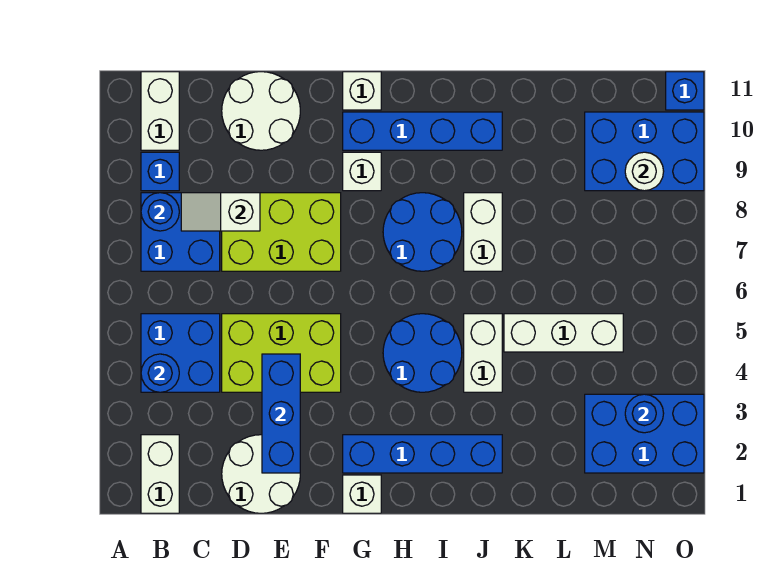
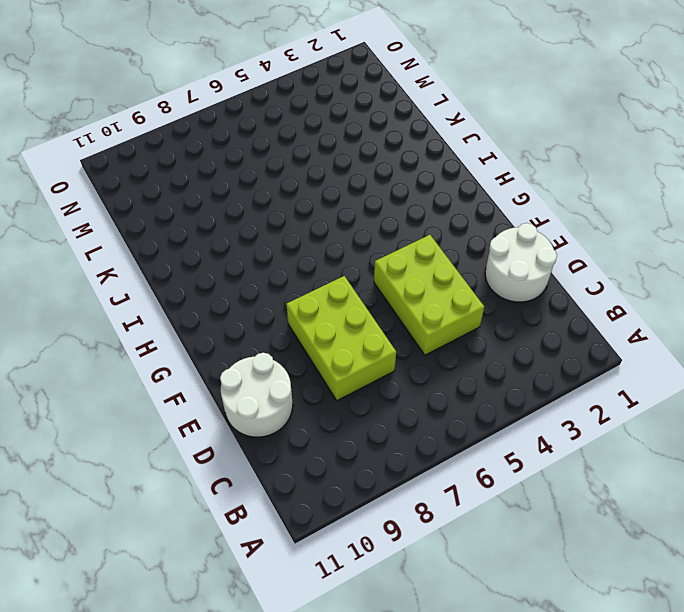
none -> white 1x2 brick [141,435,179,513]
none -> blue 2x2 brick [141,314,220,392]
none -> blue 2x2 brick [141,193,220,271]

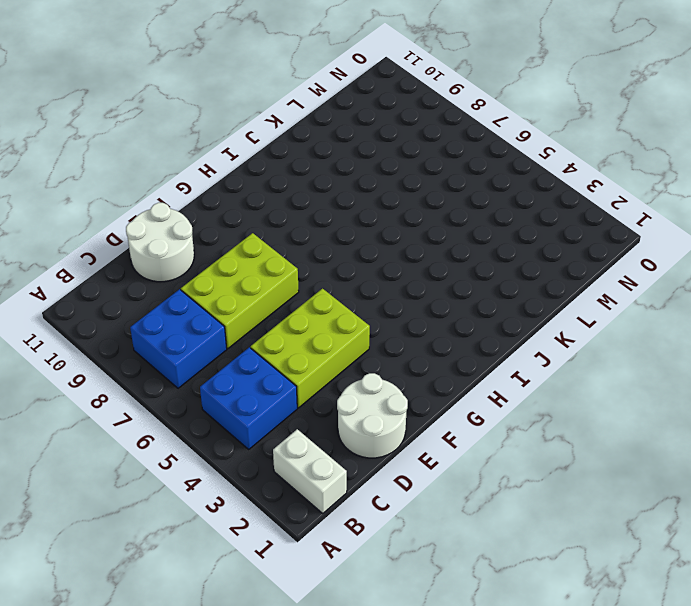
none -> blue 1x1 brick [141,152,179,191]
none -> white 1x2 brick [141,72,179,150]
none -> white 1x1 brick [343,475,381,513]

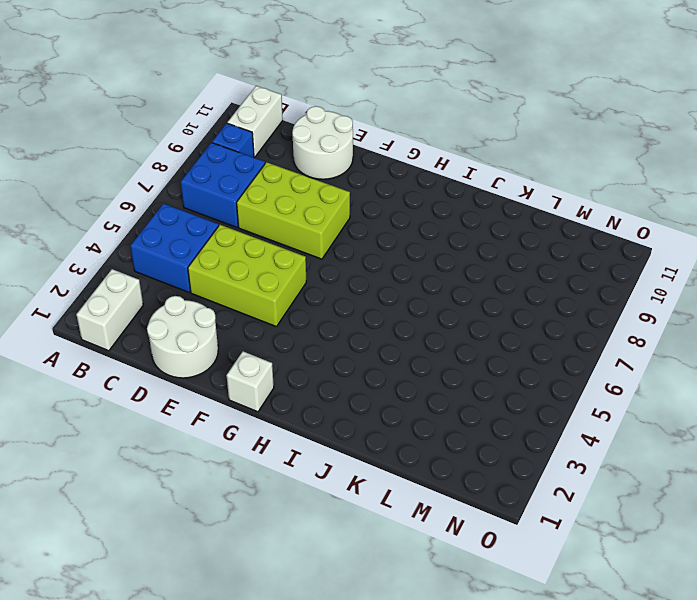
none -> blue 1x4 brick [343,435,502,473]
none -> white 1x1 brick [343,152,381,191]
none -> blue 1x4 brick [343,112,502,150]

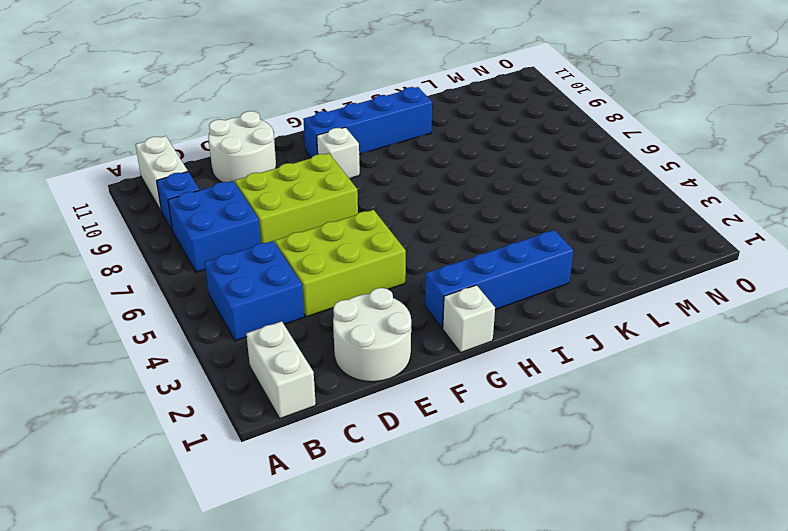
none -> white 1x1 brick [343,72,381,110]
none -> blue 2x2 round brick [383,314,462,392]
none -> blue 2x2 round brick [383,193,462,271]

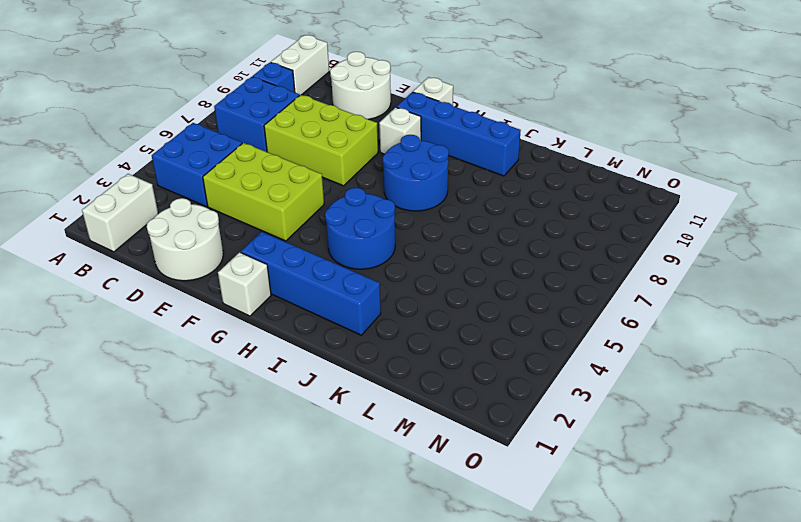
none -> white 1x2 brick [464,314,502,392]
none -> white 1x2 brick [464,193,502,271]
none -> white 1x3 brick [504,314,623,352]

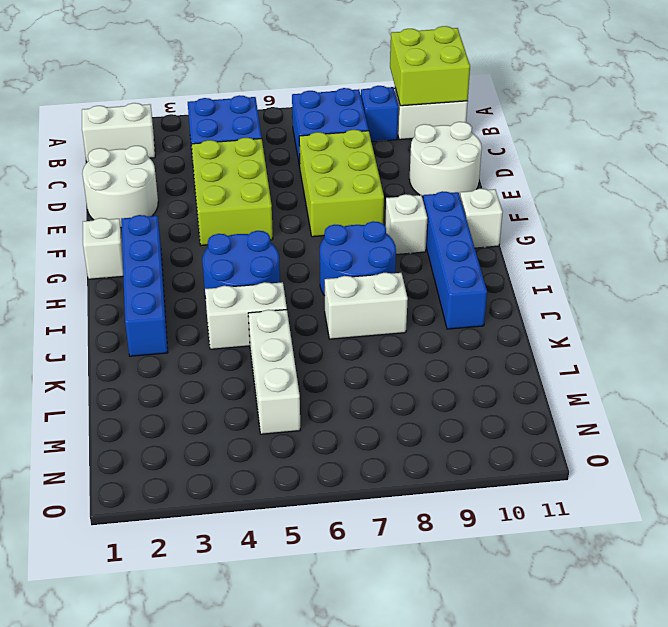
lime 2x2 brick [390,26,470,106] -> none
none -> blue 2x3 brick [585,394,704,473]
none -> blue 2x3 brick [585,112,704,191]
none -> blue 1x1 brick [666,72,704,110]

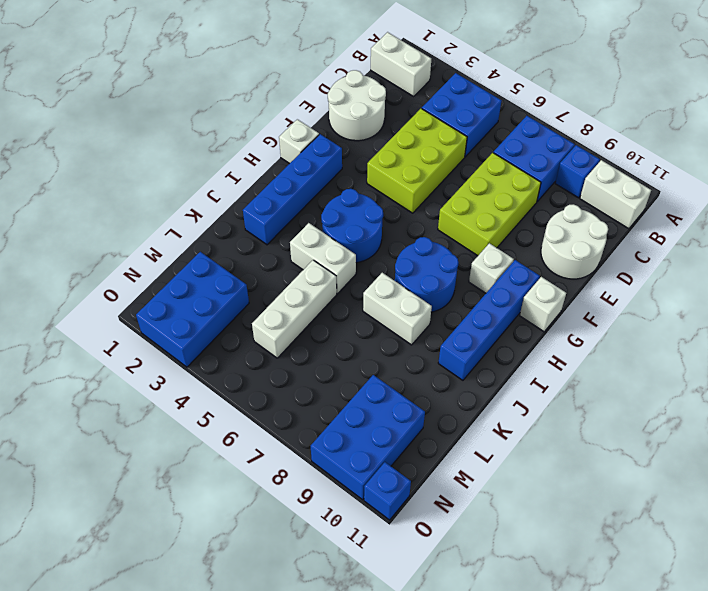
none -> blue 1x1 round brick [141,354,179,392]
none -> blue 1x1 round brick [141,193,179,231]
none -> white 1x2 slope [181,193,260,231]

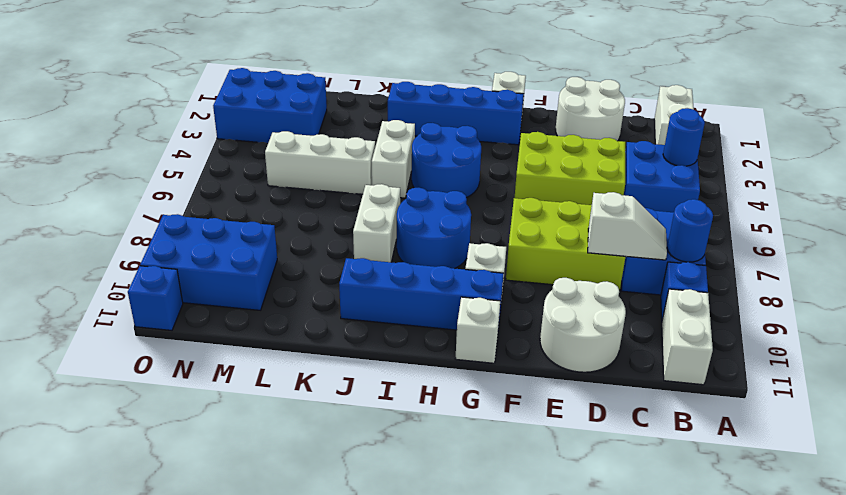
none -> blue 1x3 brick [262,354,300,473]
none -> blue 1x1 round brick [625,394,664,433]
none -> white 1x1 round brick [625,152,664,191]

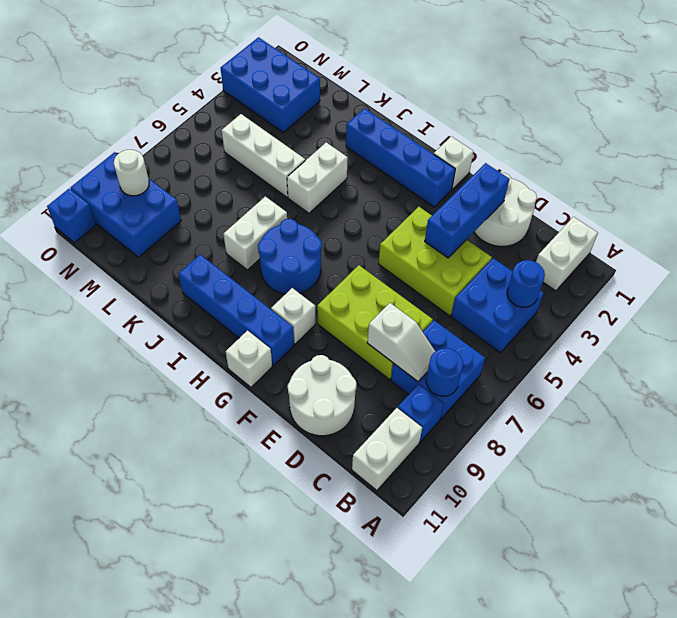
none -> blue 2x2 round brick [383,314,462,392]
none -> blue 1x1 round brick [625,394,664,433]

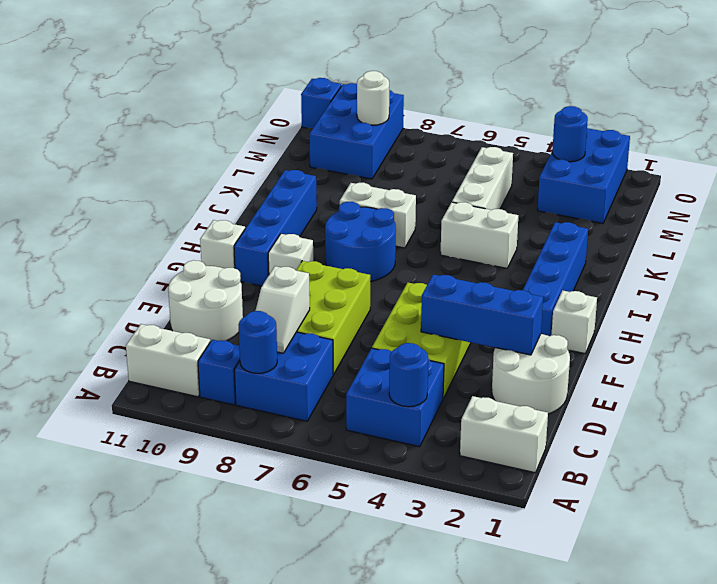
none -> blue 2x2 round brick [383,314,462,392]

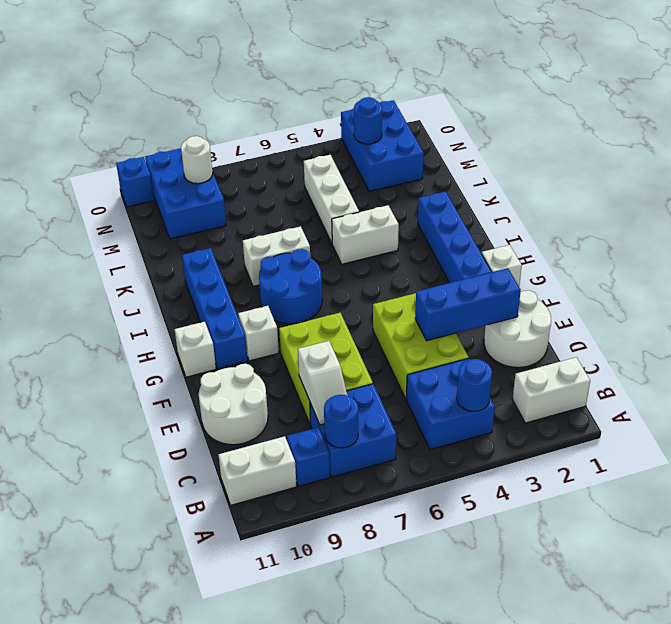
none -> blue 2x2 round brick [383,314,462,392]

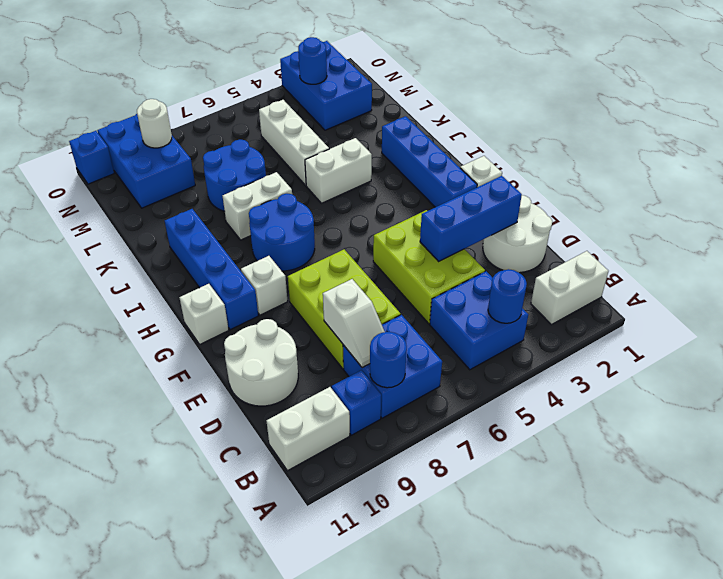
blue 2x2 round brick [203,140,266,211] -> blue 2x2 round brick moved to [383,314,462,392]

